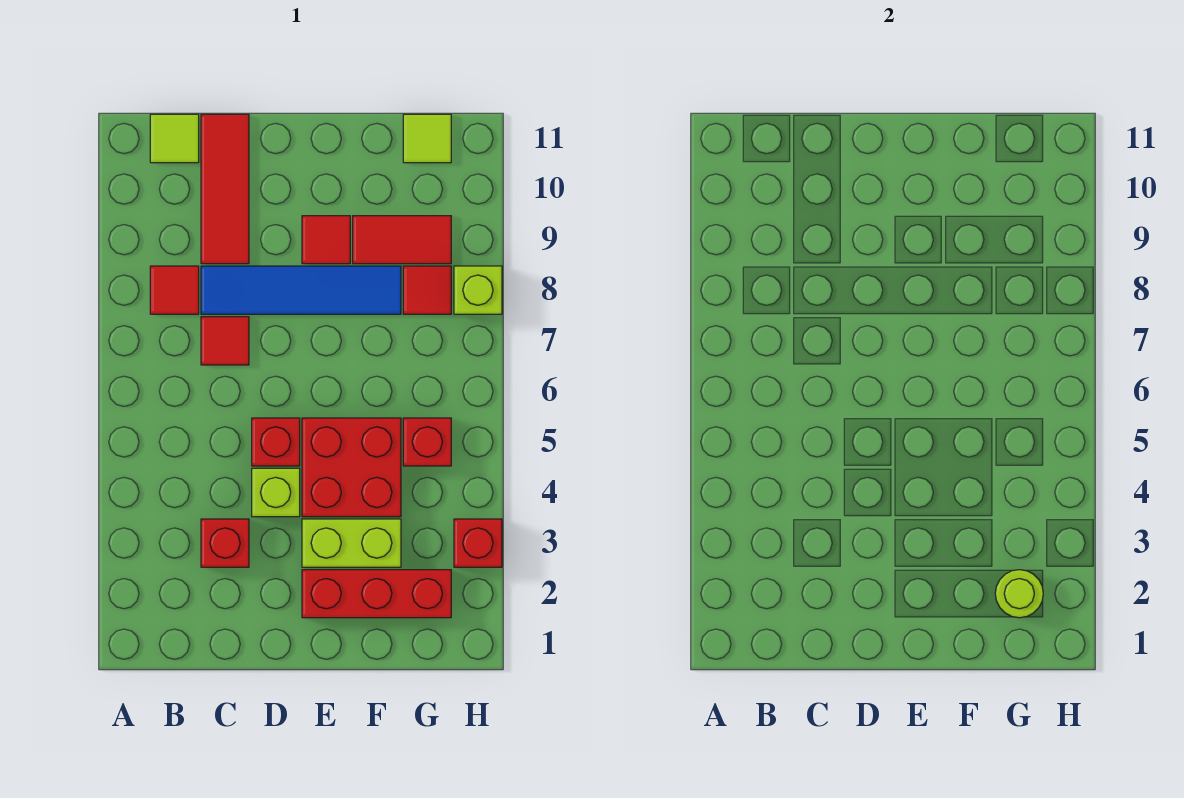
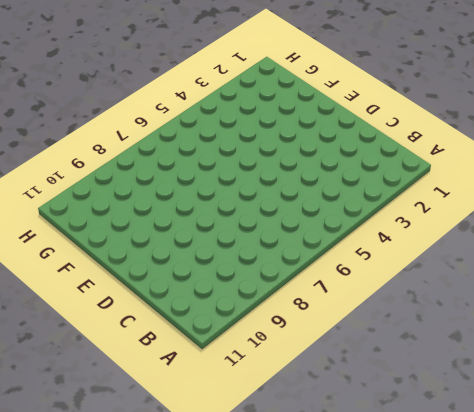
none -> red 1x1 tile [150,266,199,314]
none -> lime 1x1 tile [150,114,199,163]
none -> red 1x1 brick [201,519,249,567]

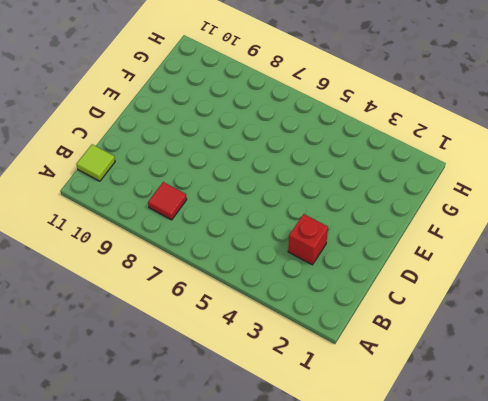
none -> red 1x1 tile [201,317,249,365]
none -> blue 1x4 tile [201,266,401,314]
none -> red 1x3 tile [201,114,249,264]

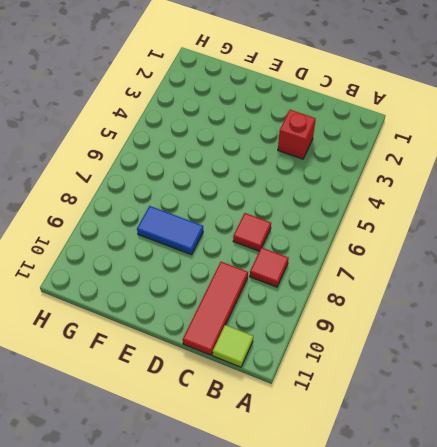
blue 1x2 tile [137,206,203,255] -> blue 1x4 tile [201,266,401,314]
none -> lime 1x1 brick [252,468,300,517]
none -> red 1x1 brick [252,418,300,466]
none -> red 1x3 brick [302,570,451,618]

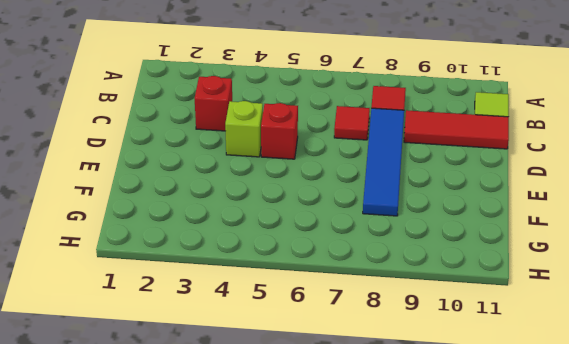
none -> red 1x3 brick [302,570,451,618]
none -> lime 1x2 brick [302,519,401,567]
none -> red 2x2 brick [302,418,401,517]

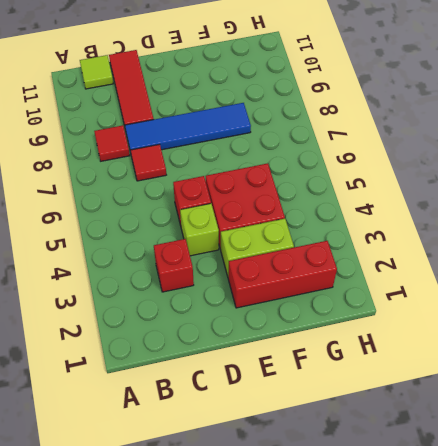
none -> red 1x1 tile [302,216,350,264]
none -> red 1x2 tile [353,216,451,264]
none -> red 1x1 brick [403,418,451,466]

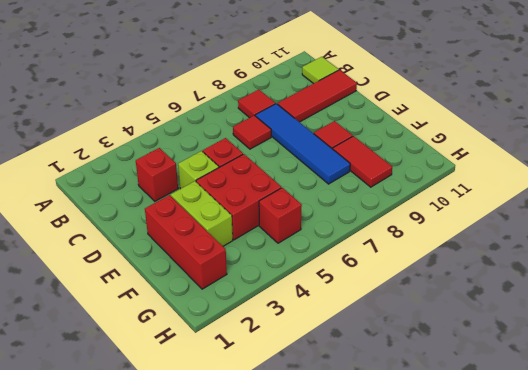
none -> red 1x1 tile [403,266,451,314]
none -> lime 1x1 tile [403,114,451,163]
none -> red 1x1 brick [454,519,502,567]

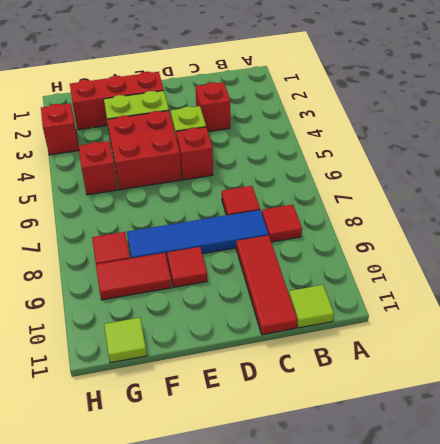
none -> lime 1x1 brick [454,266,502,314]
none -> lime 1x1 round brick [995,570,1043,618]

